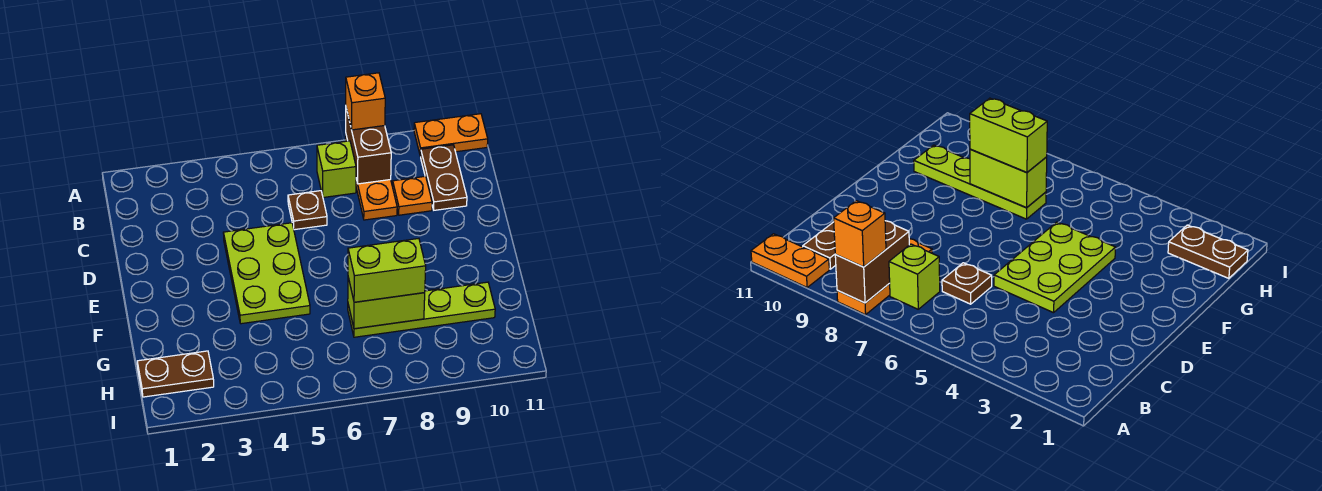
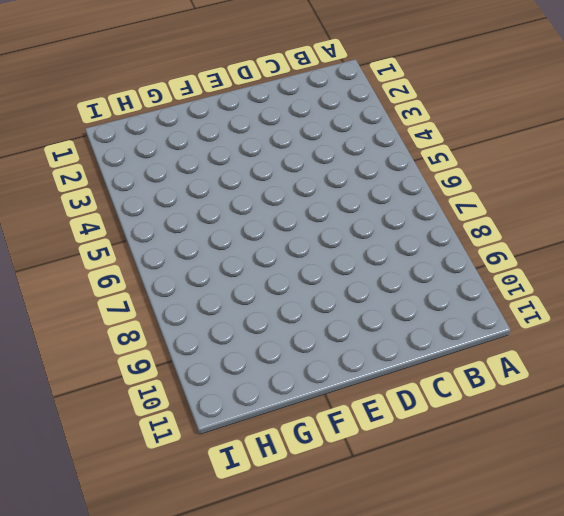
none -> orange 1x3 plate [346,136,397,220]
none -> orange 1x2 plate [414,114,488,156]
none -> lime 1x1 brick [317,141,356,197]

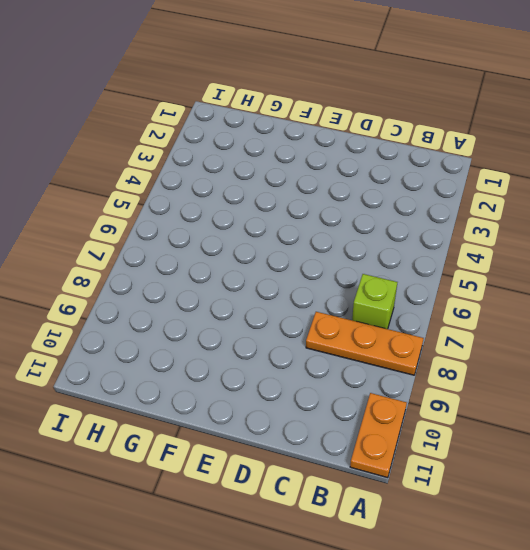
none -> brown 1x2 plate [421,145,467,210]
none -> brown 1x1 plate [288,191,327,230]
none -> orange 1x1 plate [393,176,432,215]

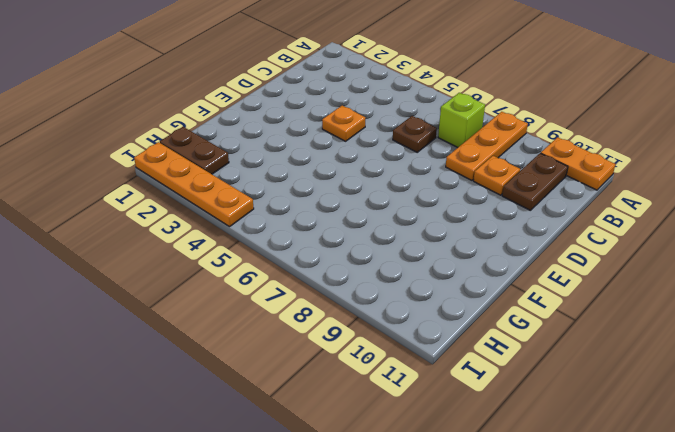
orange 1x1 plate [322,106,365,141] -> lime 2x3 plate [223,223,310,324]
orange 1x4 plate [134,142,254,227] -> none
none -> lime 1x4 plate [348,282,495,337]
none -> brown 1x2 brick [346,108,391,184]
none -> lime 1x2 brick [348,278,425,329]

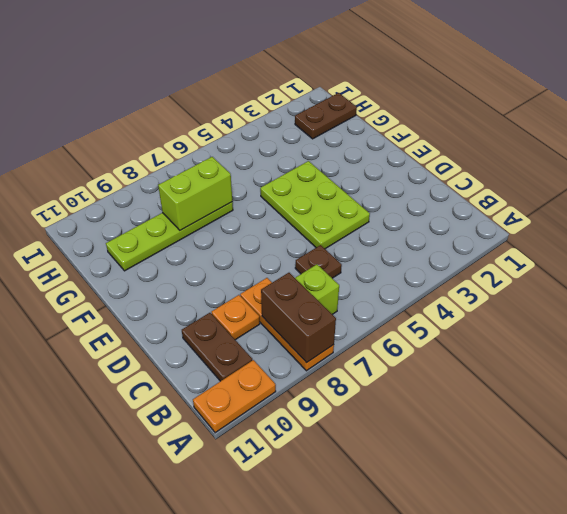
none -> orange 1x1 brick [346,73,385,130]
none -> lime 1x2 brick [348,238,426,302]

